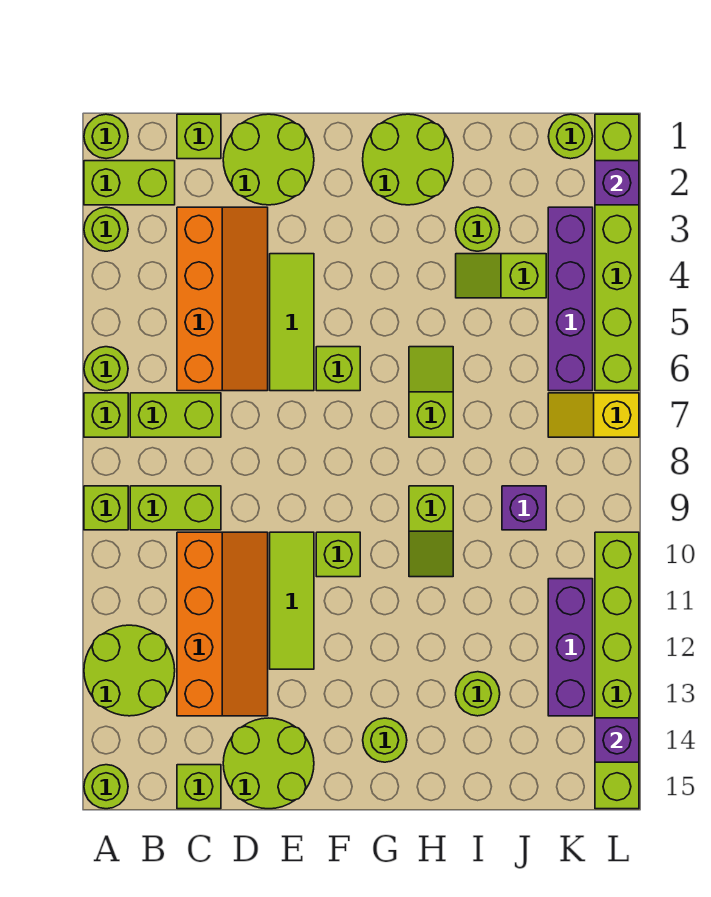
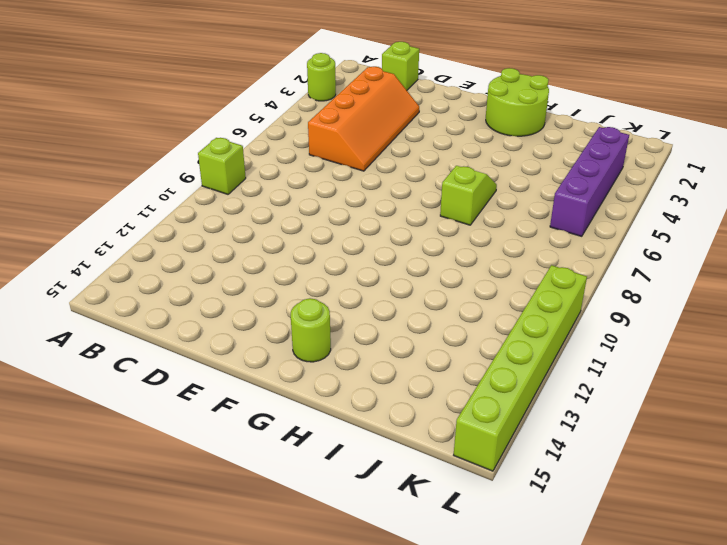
none -> lime 1x1 round brick [84,114,128,159]
none -> lime 1x2 brick [84,161,175,205]
none -> lime 1x1 round brick [84,347,128,391]
none -> lime 1x1 brick [84,393,128,437]

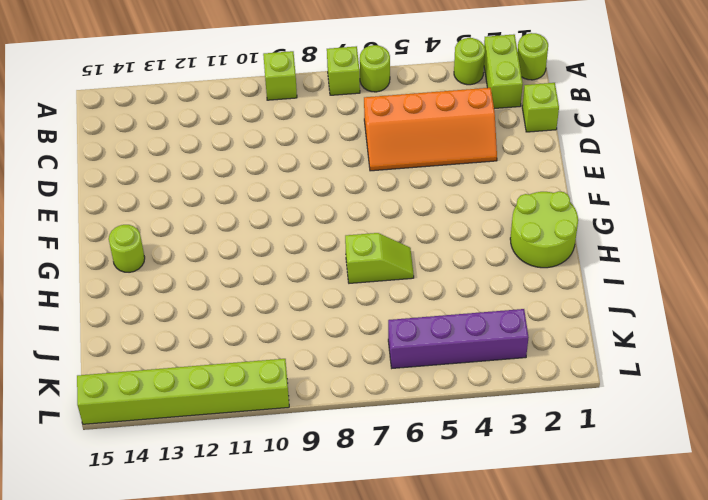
none -> lime 2x2 round brick [84,625,175,716]
none -> lime 1x1 round brick [84,765,128,809]
none -> lime 1x2 brick [130,393,221,437]
none -> lime 1x2 brick [130,486,221,530]

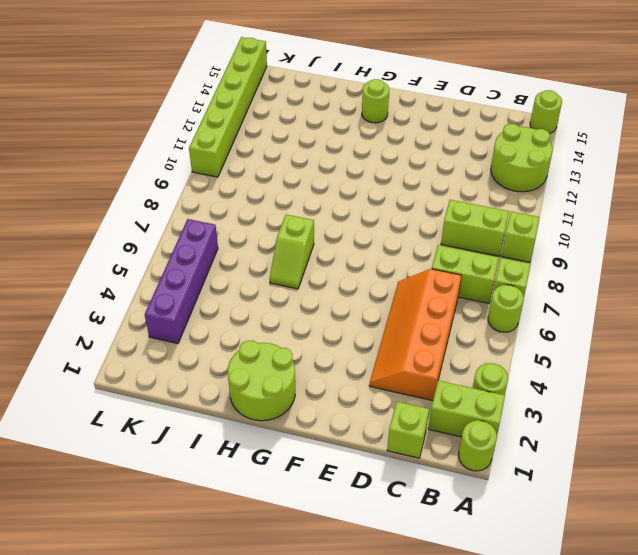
none -> orange 2x4 slope [177,532,268,716]
none -> lime 1x1 brick [177,765,221,809]
none -> lime 2x2 round brick [223,114,314,205]
none -> lime 2x2 round brick [223,718,314,809]

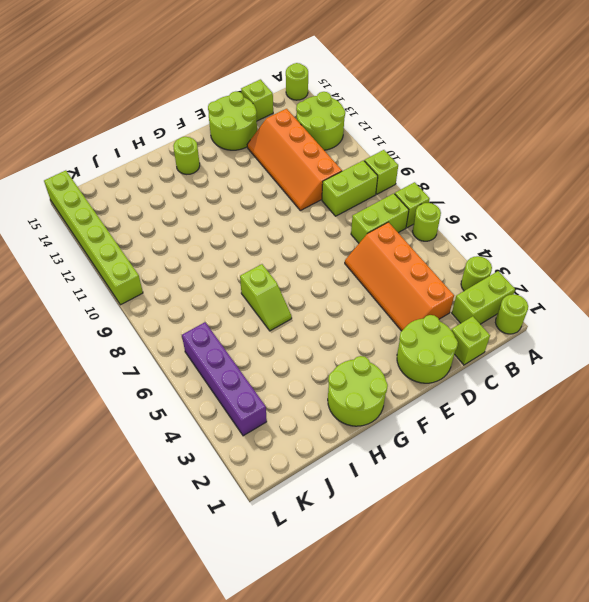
none -> lime 1x3 tile [270,254,314,391]
none -> lime 1x3 tile [270,532,314,669]
none -> lime 1x1 brick [316,347,360,391]
none -> lime 1x1 brick [316,532,360,577]

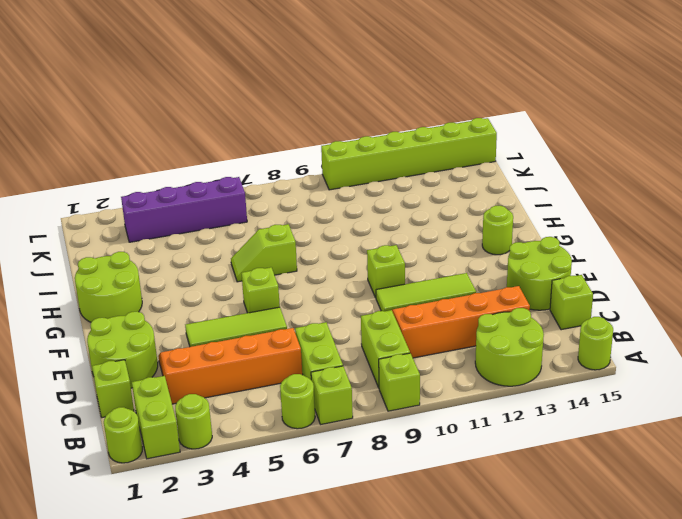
none -> lime 1x2 slope [409,486,453,577]
none -> lime 1x1 round brick [456,207,500,251]
none -> lime 1x2 slope [456,254,546,298]
none -> lime 1x1 round brick [456,672,500,716]

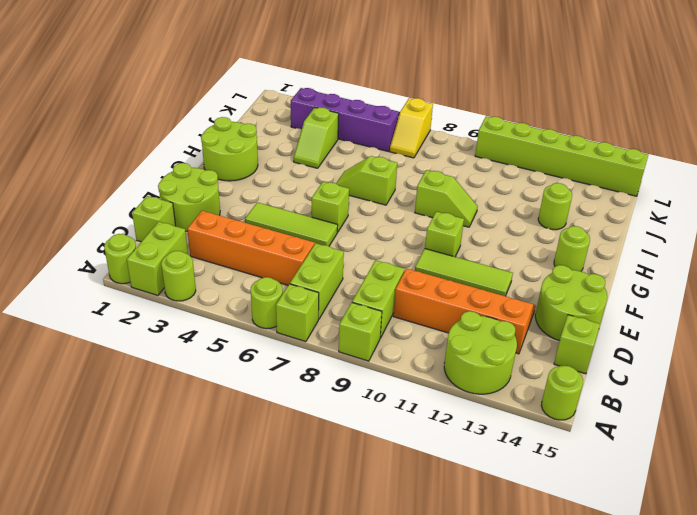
none -> lime 1x1 round brick [456,207,500,251]
none -> purple 1x1 brick [502,486,546,530]
none -> lime 1x1 round brick [548,114,593,159]
none -> purple 1x3 brick [548,579,593,716]

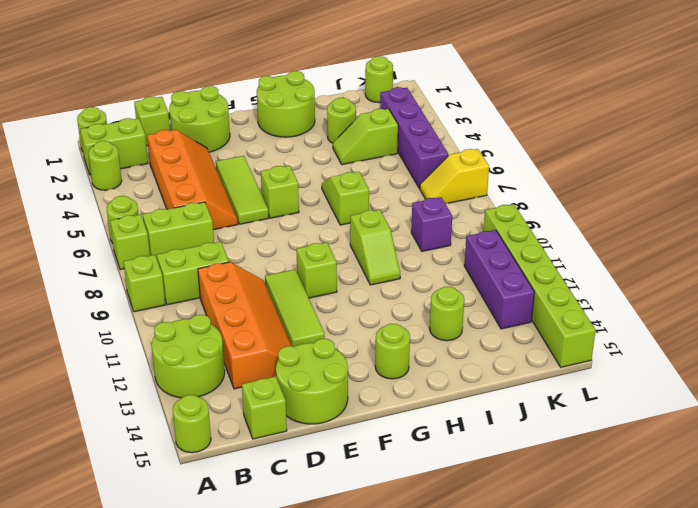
none -> lime 1x6 brick [595,114,639,391]
none -> purple 1x1 brick [595,161,639,205]
none -> purple 1x1 brick [595,718,639,762]

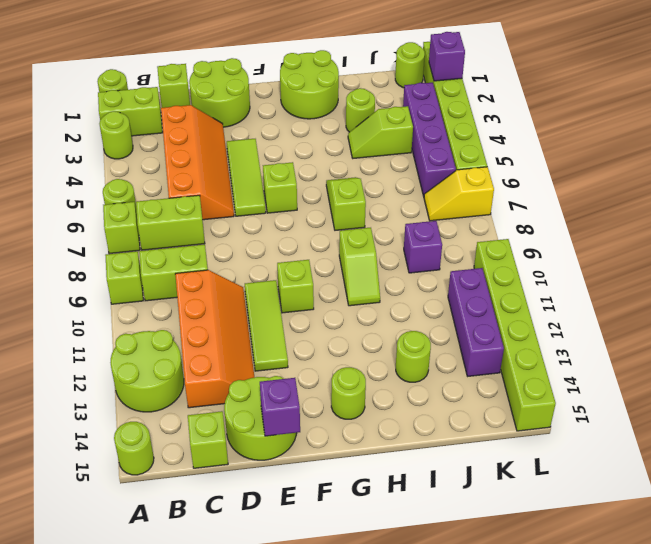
purple 1x1 brick [260,378,300,436] -> purple 1x1 brick moved to [595,718,639,762]

